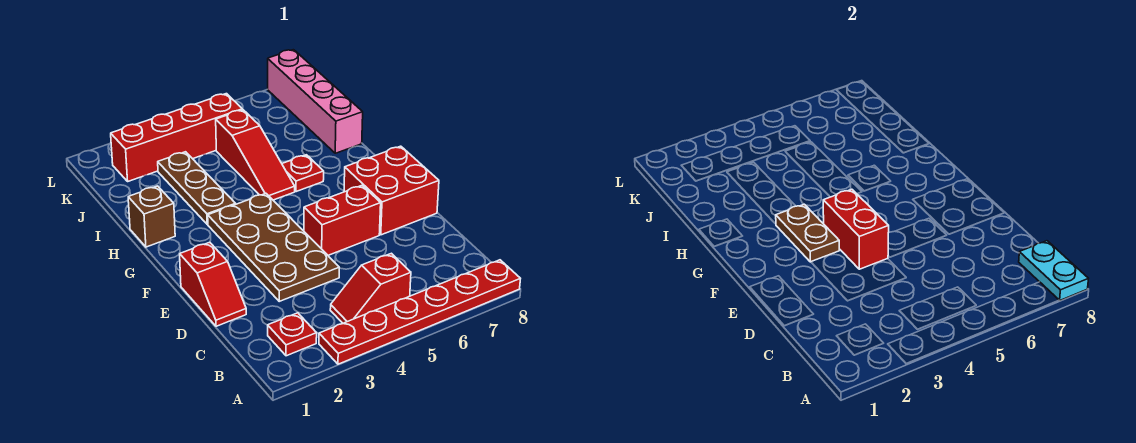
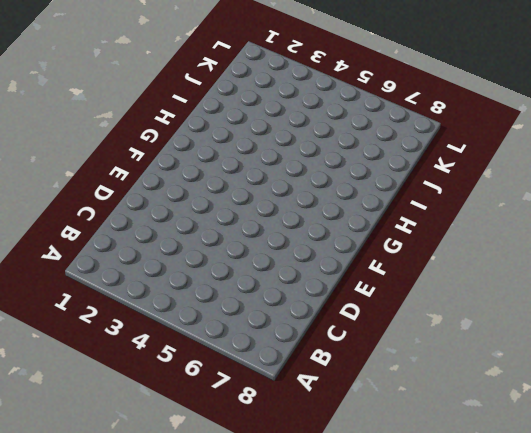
none -> red 1x6 plate [319,260,520,364]
none -> red 1x1 plate [268,313,317,356]
none -> red 1x2 slope [330,253,411,323]

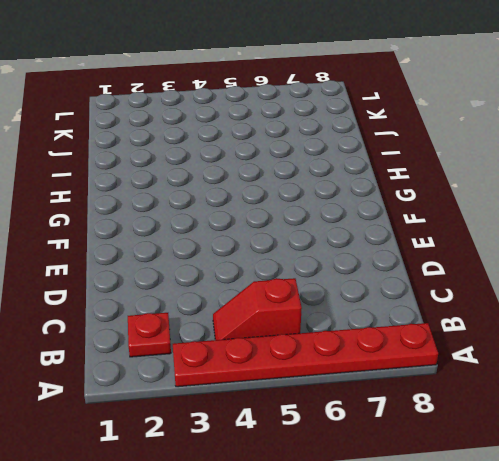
none -> red 1x2 slope [180,242,246,326]
none -> brown 2x4 plate [208,194,339,301]
none -> red 1x2 brick [304,185,381,255]

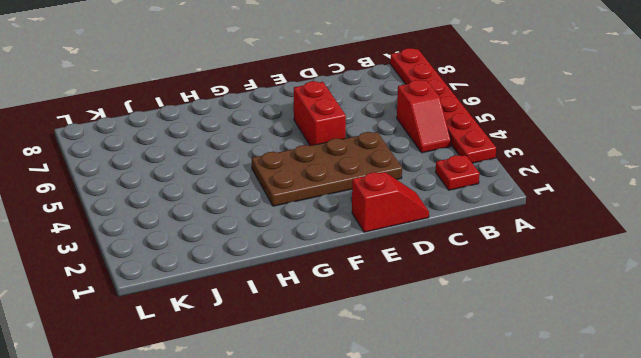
none -> red 2x2 brick [344,146,439,235]
none -> brown 1x1 brick [128,186,175,247]
none -> brown 1x3 plate [158,152,236,224]

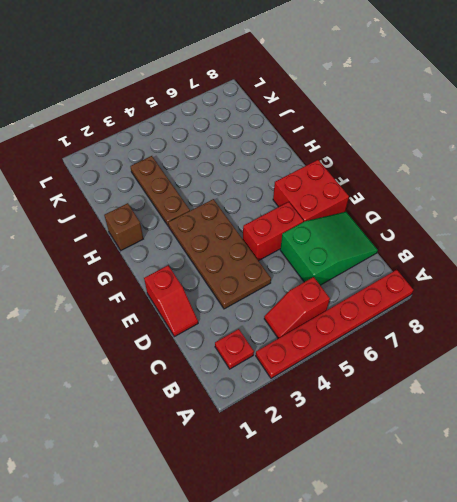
green 2x3 slope [280,212,378,285] -> none
none -> red 1x3 slope [216,110,295,200]
none -> red 1x1 plate [282,155,324,192]
none -> pink 1x4 brick [268,50,363,153]

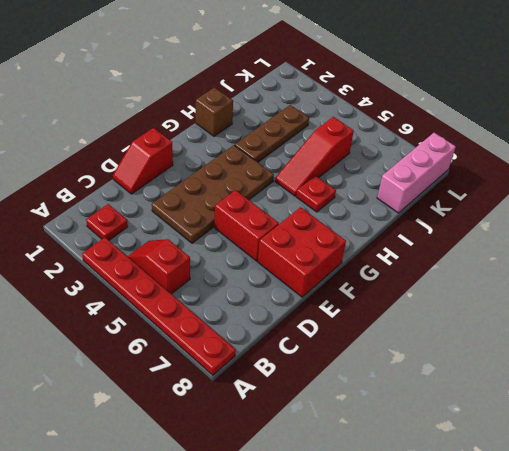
pink 1x3 brick [377,133,456,213] -> pink 1x4 brick [268,50,363,153]
none -> red 1x4 brick [111,94,242,181]
none -> cyan 1x2 plate [1019,241,1088,300]
none -> red 1x2 brick [823,189,889,269]

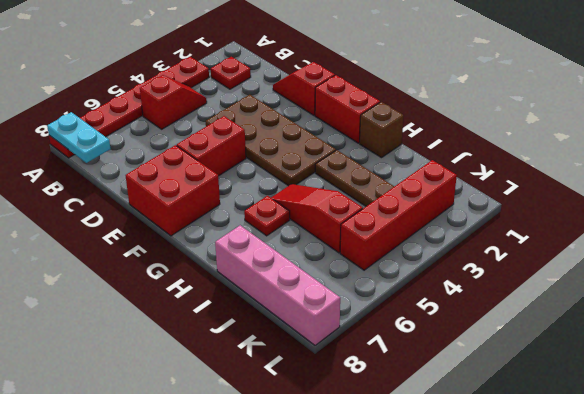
red 1x2 brick [315,75,380,143] -> red 1x2 brick moved to [823,189,889,269]
none -> brown 1x2 plate [776,204,839,262]

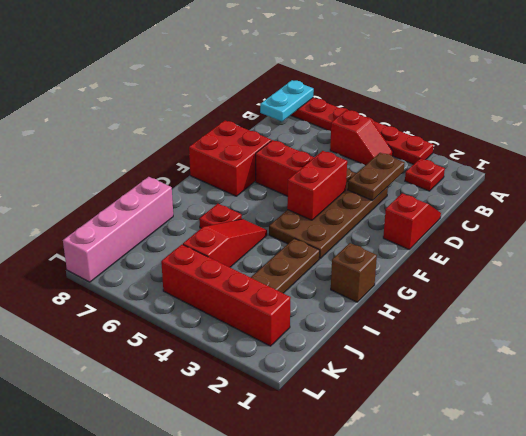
brown 1x2 plate [348,153,404,200] -> brown 1x2 plate moved to [776,204,839,262]

